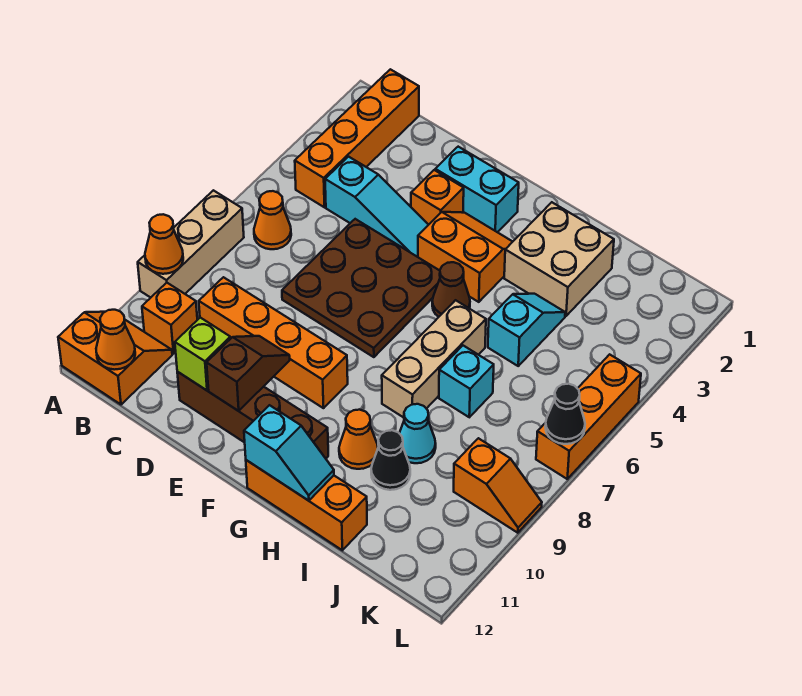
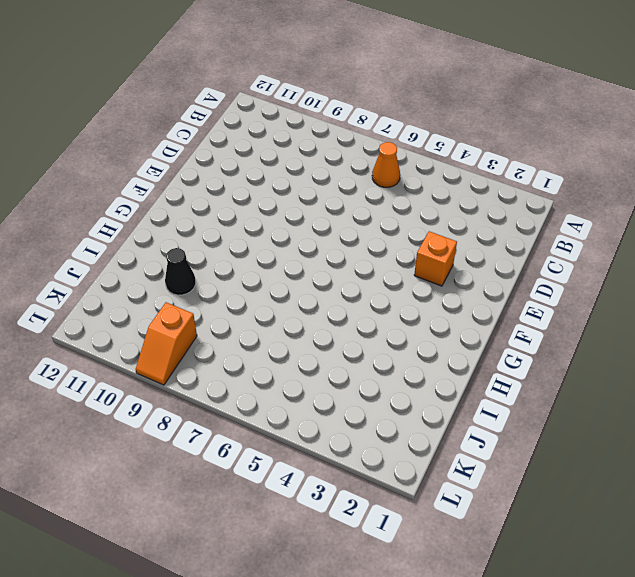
none -> tan 1x3 brick [138,190,244,298]
none -> orange 2x2 slope [58,312,172,405]
none -> orange 1x4 brick [295,69,419,207]

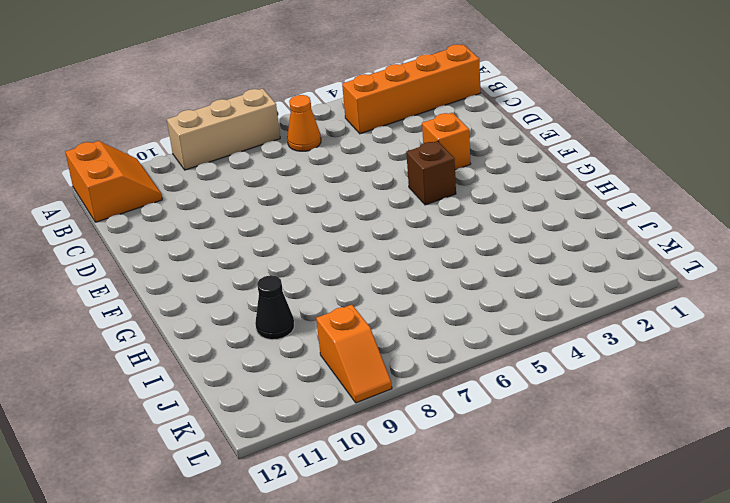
brown 1x1 brick [406,141,456,205] -> orange 2x2 slope [418,212,513,302]
none -> orange 1x1 brick [142,283,197,354]
none -> cyan 1x3 slope [325,157,428,257]
none -> orange 1x4 brick [199,277,348,408]

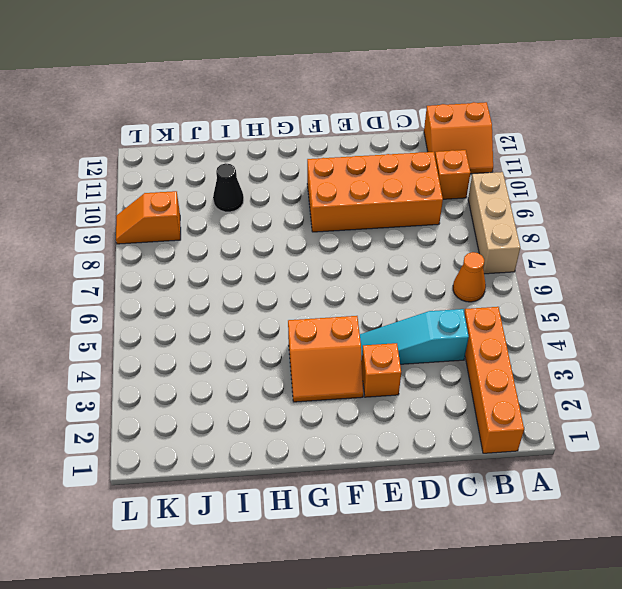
orange 2x4 brick [307,152,443,232] -> orange 1x4 brick [199,277,348,408]
none -> brown 3x3 plate [282,219,440,357]
none -> brown 1x4 brick [177,372,328,458]
none -> cyan 1x2 brick [435,147,519,232]

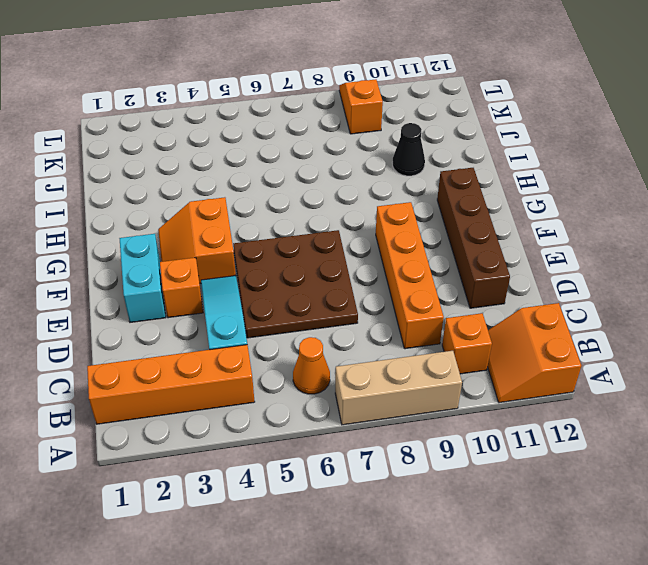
none -> brown 1x1 cone [432,262,470,317]
none -> orange 1x3 brick [246,460,367,550]
none -> tan 2x2 brick [504,202,614,316]

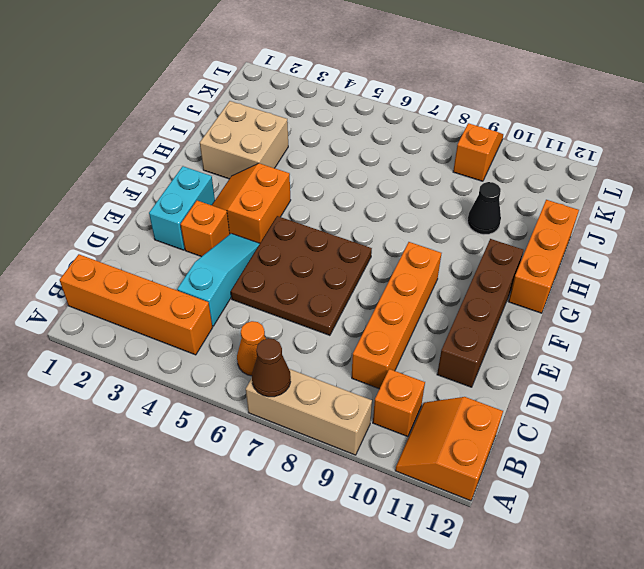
brown 1x1 cone [252,338,291,397] -> brown 1x1 cone moved to [432,262,470,317]
none -> tan 1x3 brick [382,300,486,418]
none -> orange 1x1 cone [339,410,378,469]
none -> cyan 1x2 slope [488,294,565,366]

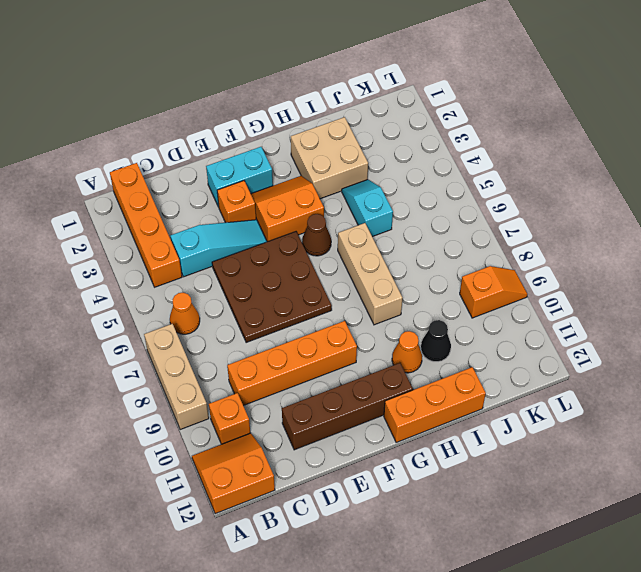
none -> cyan 1x1 brick [439,346,494,417]
none -> cyan 1x1 cone [399,404,436,463]
none -> orange 1x3 brick [536,354,641,479]

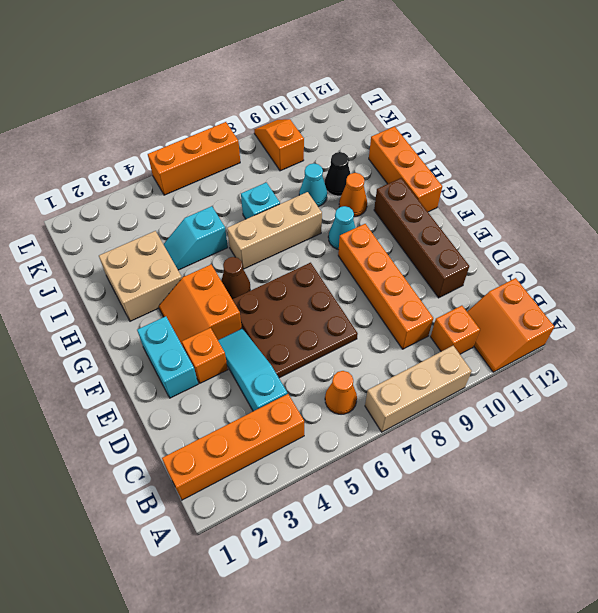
cyan 1x1 cone [328,206,355,250] -> none
none -> orange 1x1 cone [145,214,183,274]
none -> orange 1x1 cone [96,310,135,370]
none -> lime 1x1 brick [175,318,230,390]

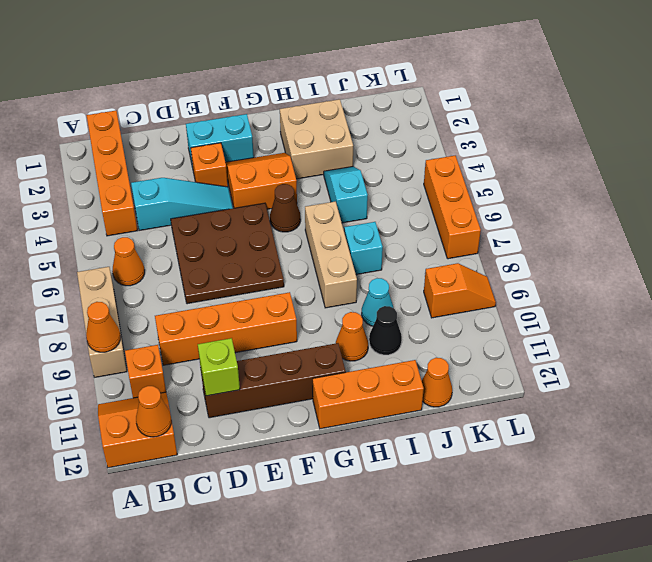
orange 1x1 cone [422,358,452,407] -> none
none -> brown 1x2 slope [207,336,290,411]
none -> cyan 1x2 slope [244,405,334,501]
none -> black 1x1 cone [545,384,585,444]

